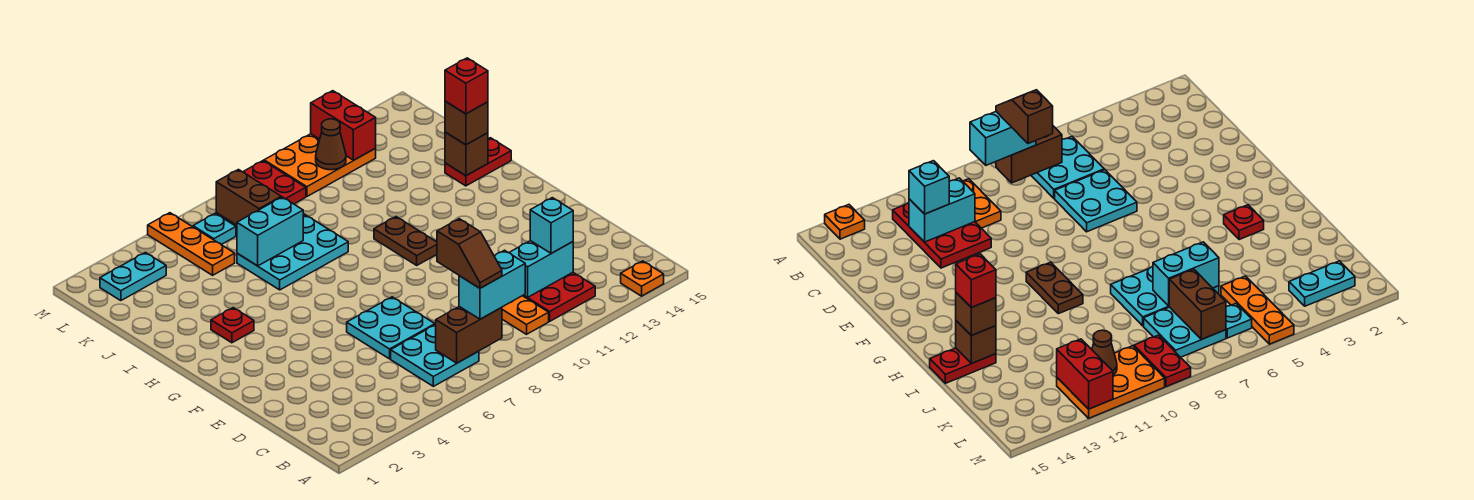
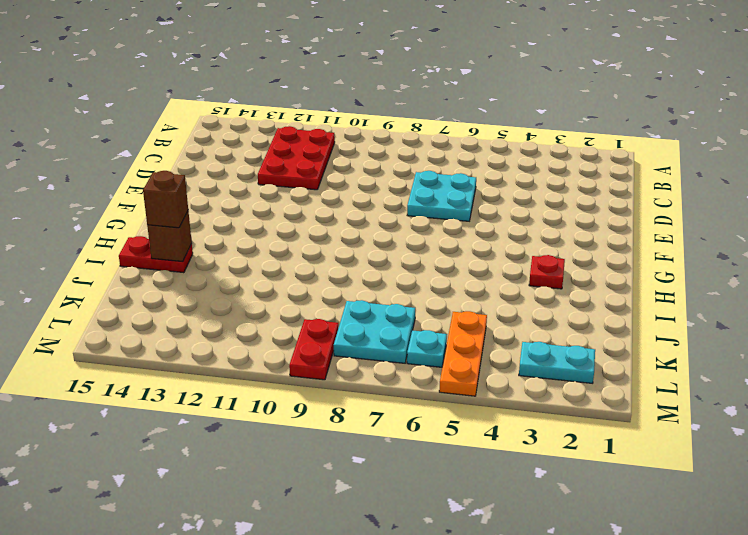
none -> orange 1x1 plate [621,261,664,296]
none -> cyan 2x2 plate [391,325,479,386]
none -> orange 1x2 plate [502,296,549,334]

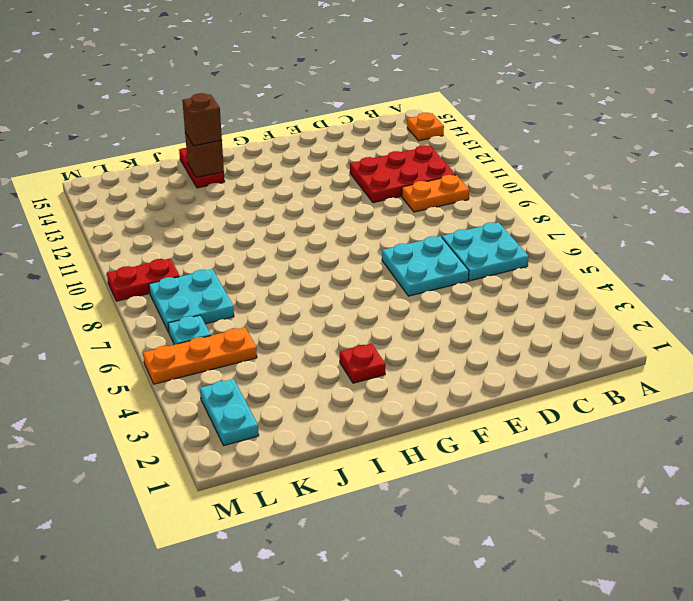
none -> brown 1x2 plate [374,217,437,265]
none -> cyan 2x3 plate [237,215,348,290]
none -> orange 2x3 plate [264,134,376,196]

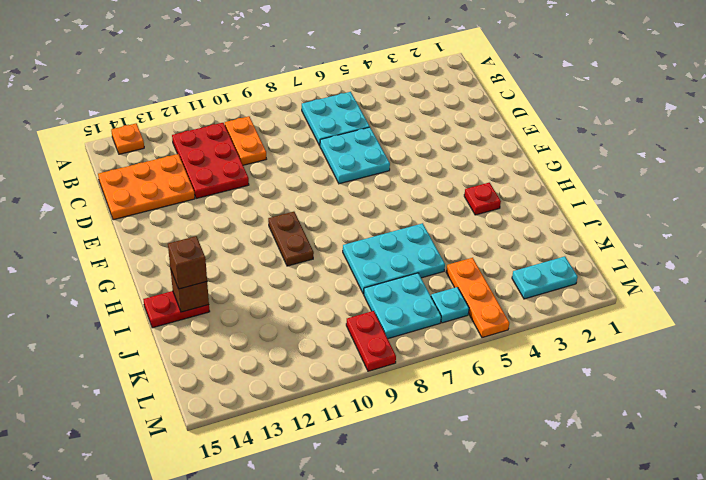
orange 2x3 plate [98,154,195,220] -> orange 2x3 plate moved to [264,134,376,196]
none -> brown 1x2 brick [436,307,502,363]
none -> cyan 1x2 brick [509,241,573,297]
none -> cyan 1x2 brick [237,197,303,266]

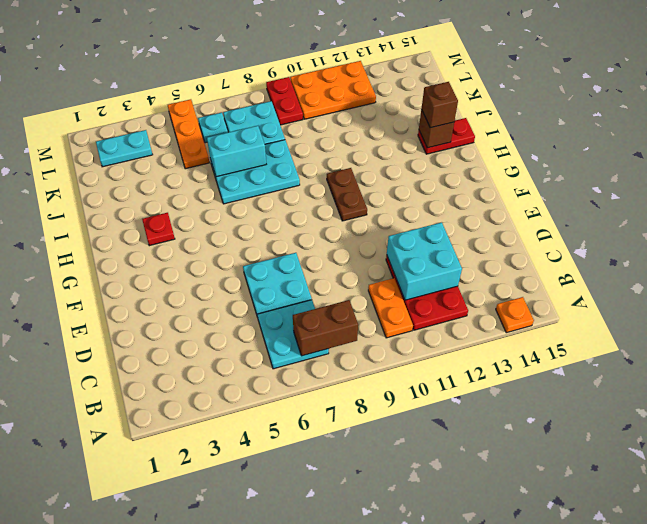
cyan 2x2 brick [387,222,462,300] -> cyan 1x2 brick [509,241,573,297]
none -> brown 1x2 brick [216,170,281,225]
none -> brown 1x1 cone [316,119,346,170]
none -> red 1x2 brick [311,91,376,160]

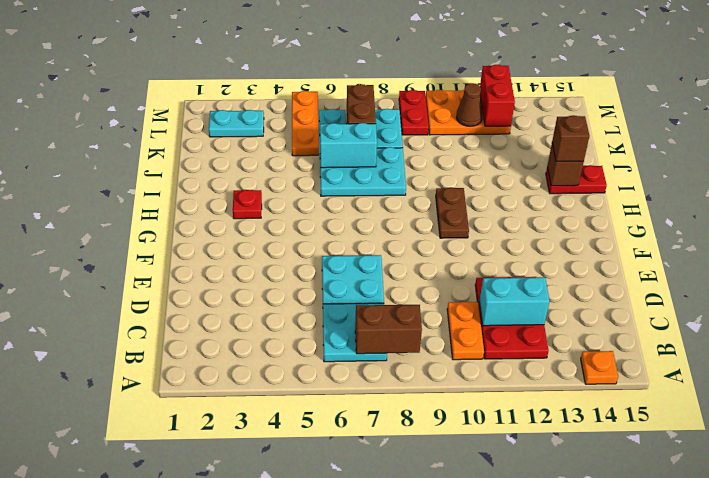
none -> cyan 1x2 brick [459,250,525,319]
none -> cyan 1x1 brick [530,198,573,253]
none -> brown 1x2 slope [437,219,502,288]

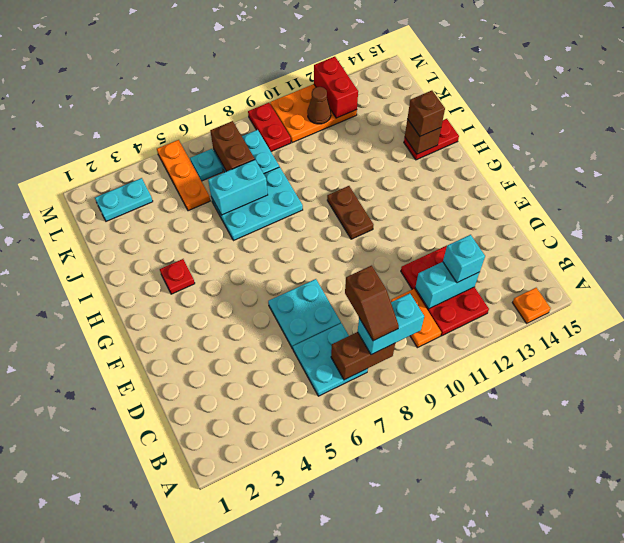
none -> red 1x1 brick [445,58,488,114]

